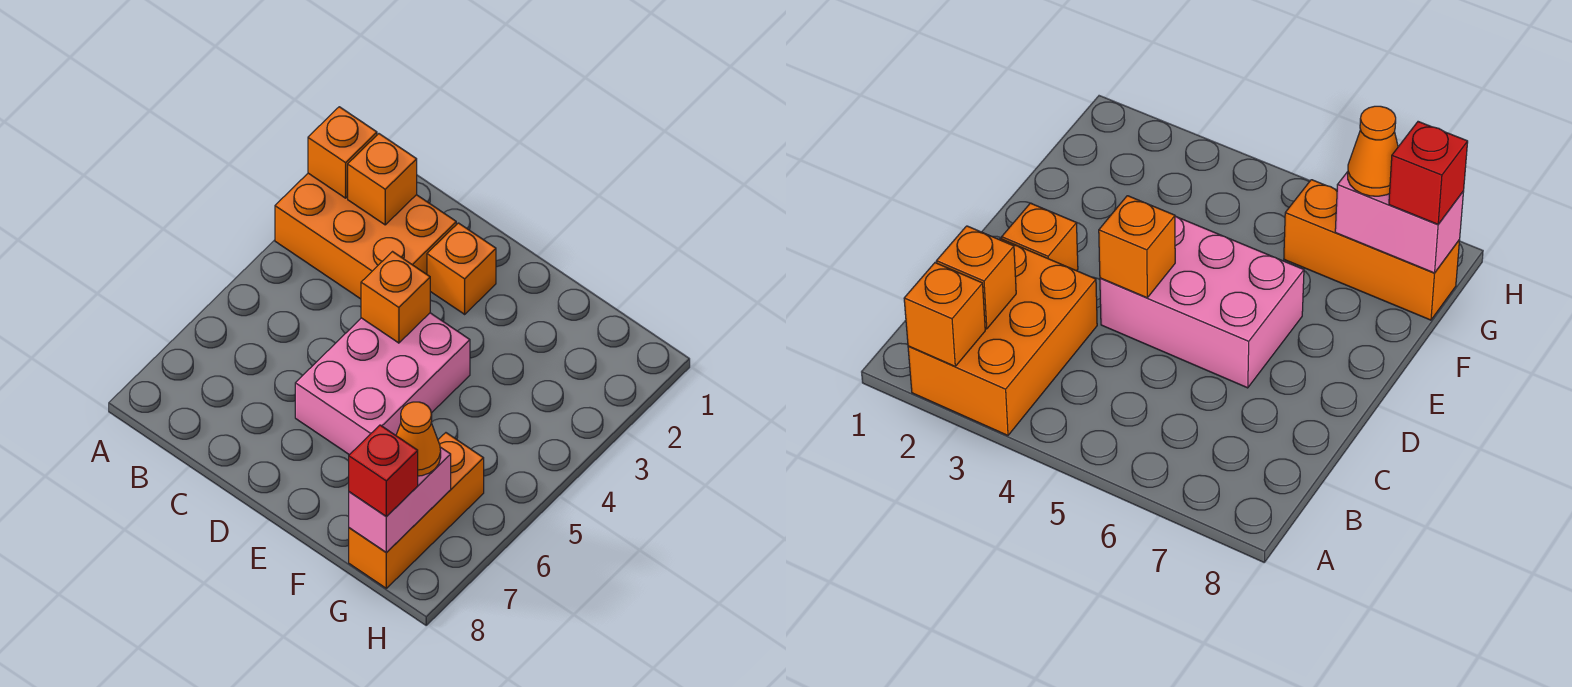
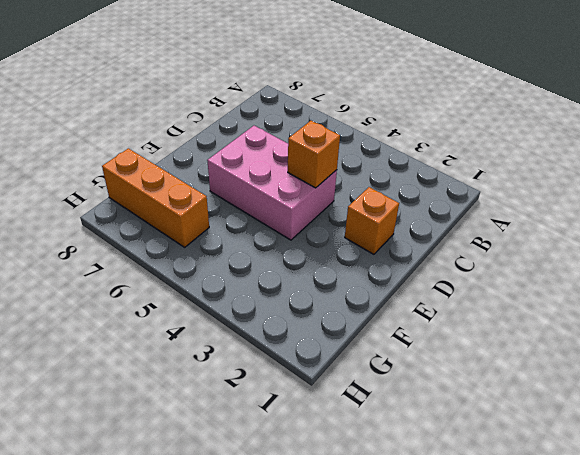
none -> orange 2x3 brick [275,173,456,299]
none -> orange 1x1 brick [308,107,377,198]

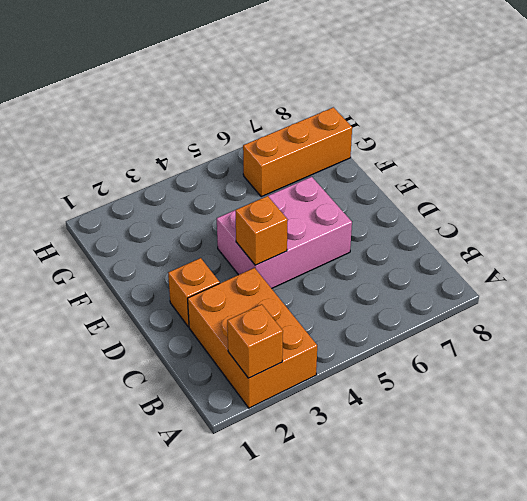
none -> orange 1x1 brick [348,134,417,225]
none -> pink 1x2 brick [349,447,451,553]

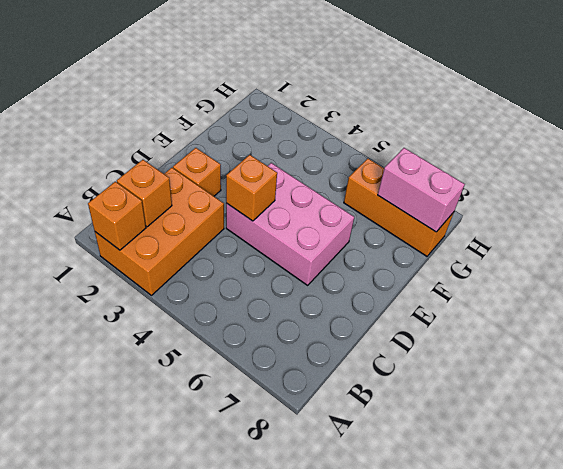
none -> orange 1x1 cone [396,402,441,476]
none -> red 1x1 brick [349,425,418,517]

